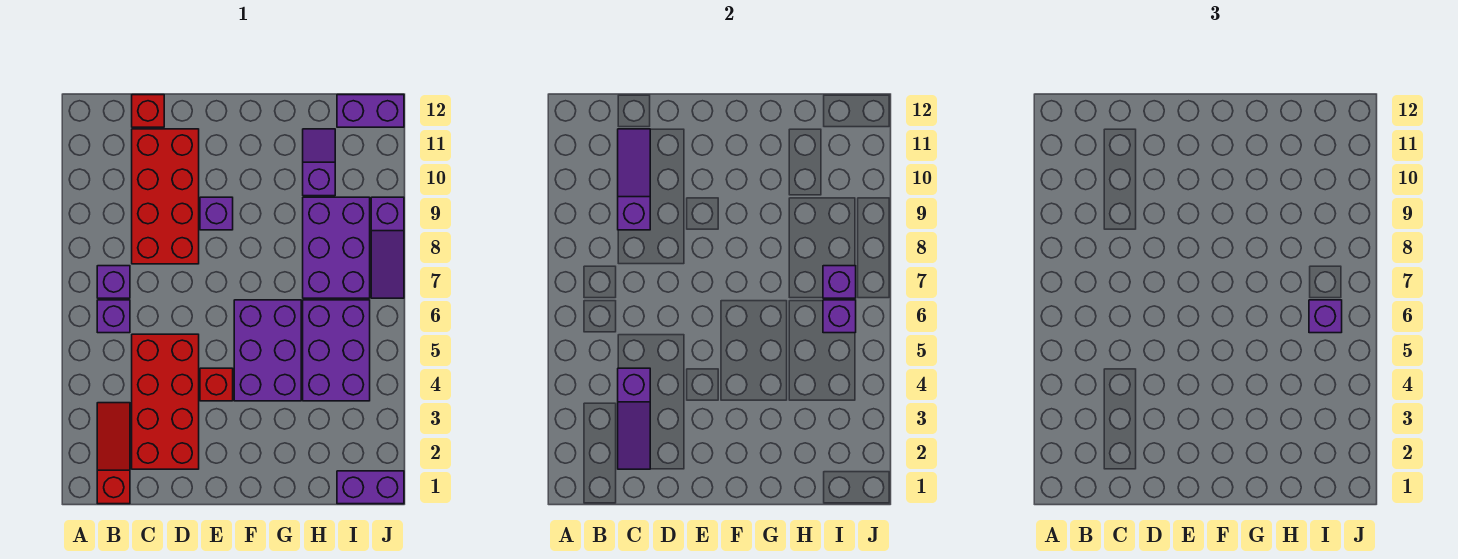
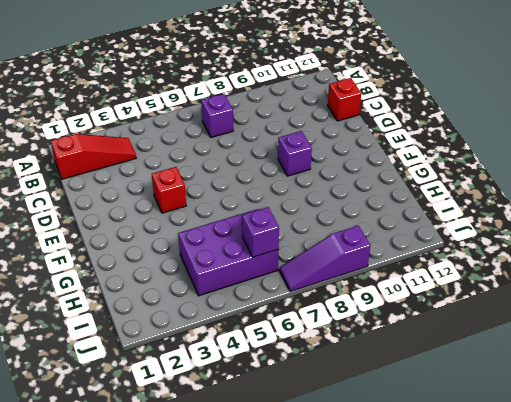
none -> purple 1x1 brick [97,300,130,333]
none -> red 2x4 brick [132,334,199,469]
none -> red 2x4 brick [132,129,199,264]

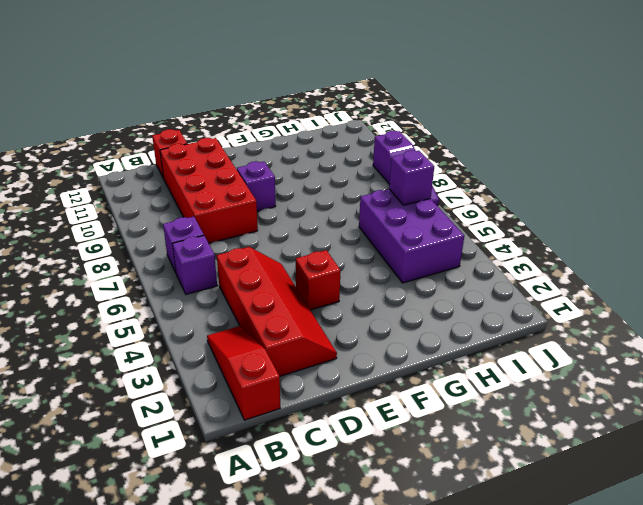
red 2x4 slope [217,247,337,376] -> red 2x4 brick [132,334,199,469]
none -> purple 2x3 brick [234,300,301,401]
none -> purple 2x3 brick [303,197,370,298]
none -> purple 1x2 slope [303,129,335,196]

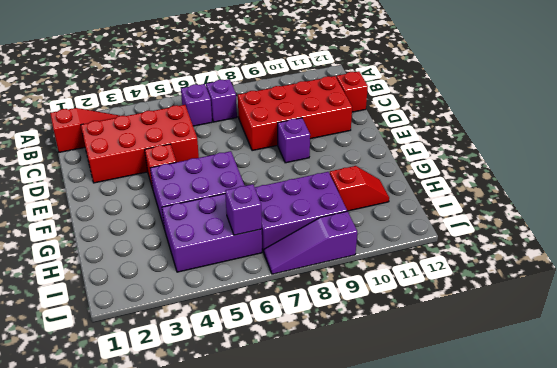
red 1x2 slope [330,166,389,211] -> purple 1x2 slope [303,129,335,196]
none -> purple 1x2 brick [337,471,404,504]
none -> purple 1x2 brick [337,95,404,127]
none -> purple 1x3 slope [618,368,650,469]

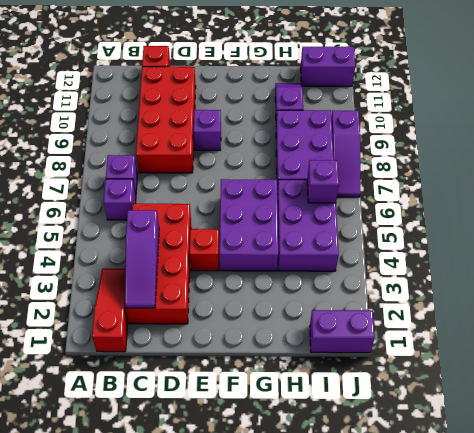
none -> purple 1x3 slope [618,129,650,230]
none -> purple 1x1 brick [823,266,856,298]
none -> purple 1x1 brick [1309,300,1342,333]

